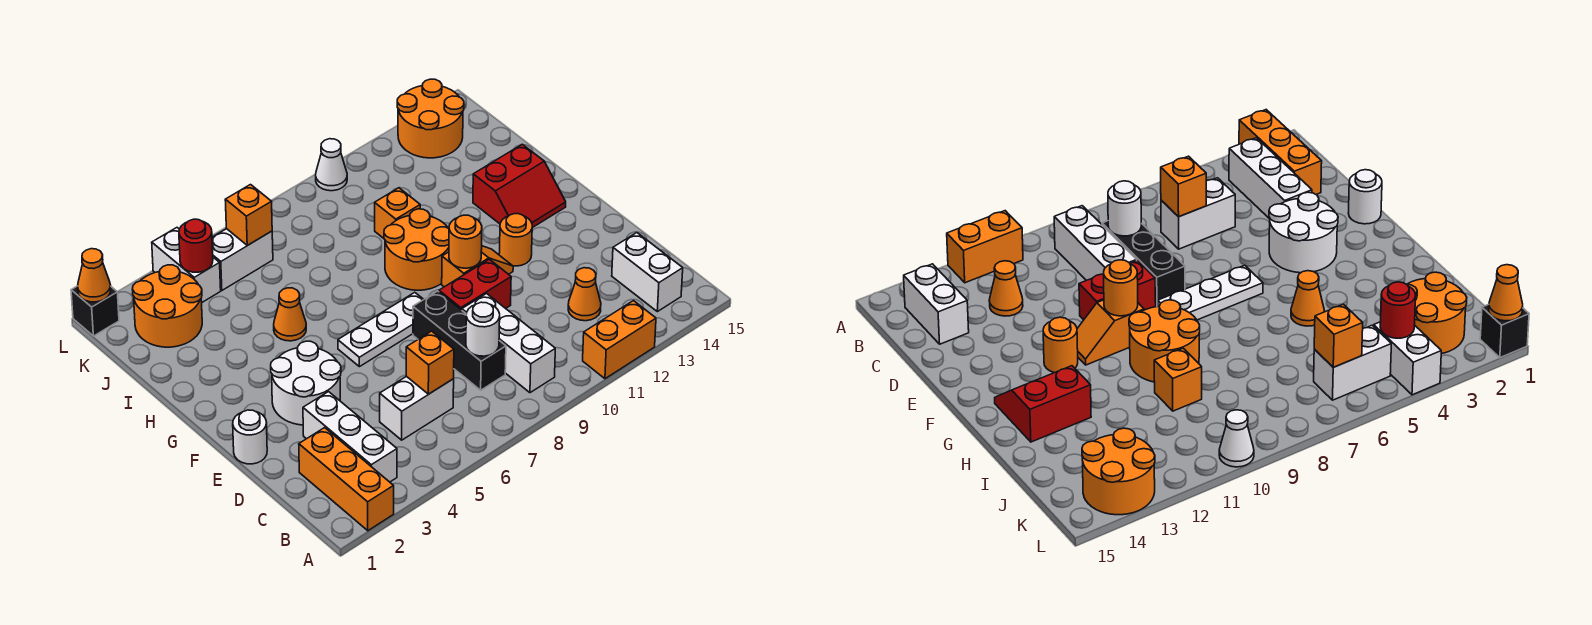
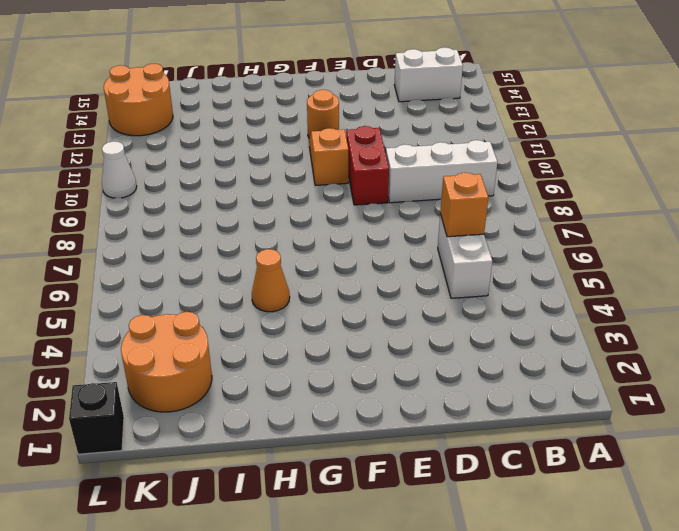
none -> orange 1x3 brick [299,428,394,531]
none -> orange 1x2 brick [583,301,656,379]
none -> white 1x3 brick [303,392,397,482]
none -> black 1x3 brick [413,291,506,390]

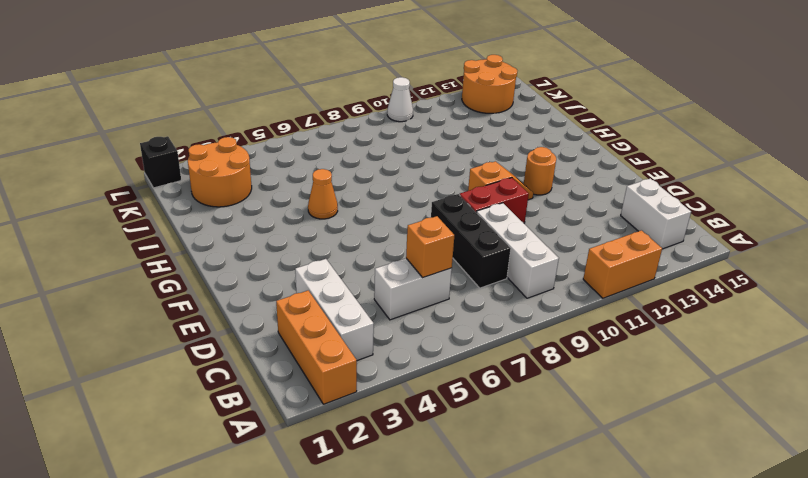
none -> orange 1x1 cone [568,268,601,321]
none -> white 1x1 round brick [233,410,267,464]
none -> white 2x2 round brick [271,341,341,425]
none -> white 1x3 plate [338,292,424,367]

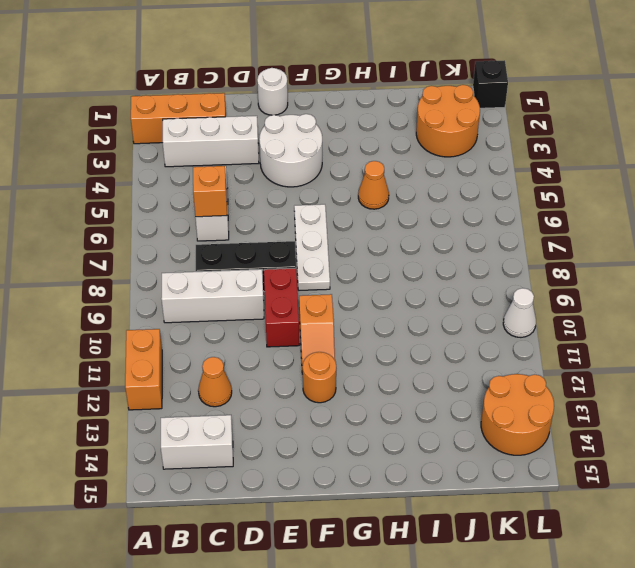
none -> orange 2x2 round brick [384,209,449,290]
none -> red 2x2 slope [473,144,566,228]
none -> orange 1x1 brick [375,188,420,238]
none -> white 1x2 brick [152,228,221,302]

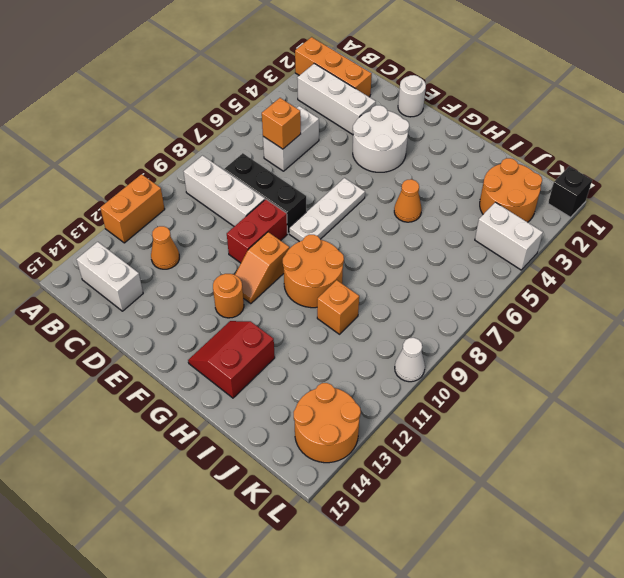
none -> white 1x2 brick [212,229,273,290]
none -> white 1x1 round brick [466,302,500,356]
none -> orange 1x1 round brick [449,215,482,268]
none -> red 1x1 round brick [179,219,213,272]

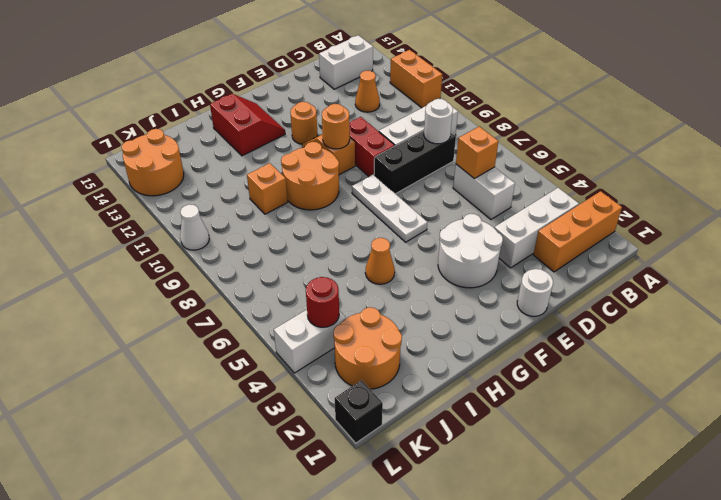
none -> white 1x2 brick [212,229,273,290]
none -> orange 1x1 brick [225,185,272,245]
none -> orange 1x1 cone [78,249,111,302]

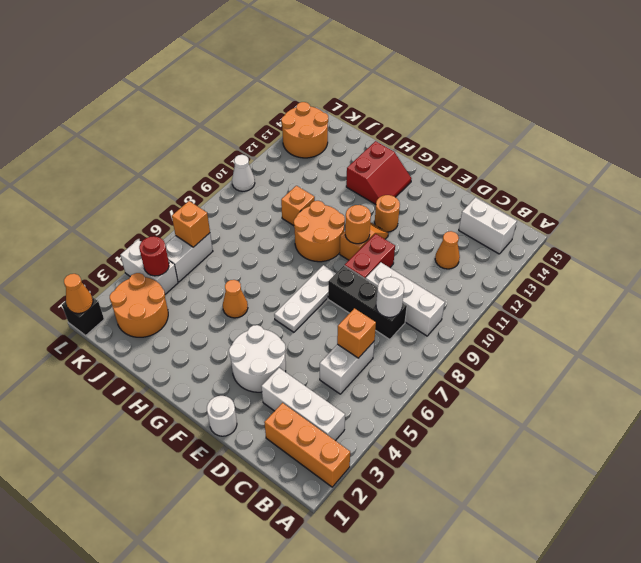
none -> orange 1x2 brick [583,301,656,379]

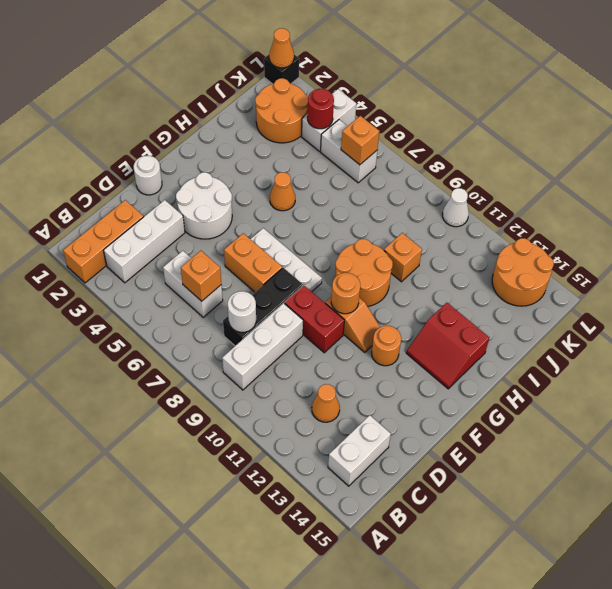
orange 1x2 brick [224,233,282,292] -> orange 1x2 brick moved to [583,301,656,379]

